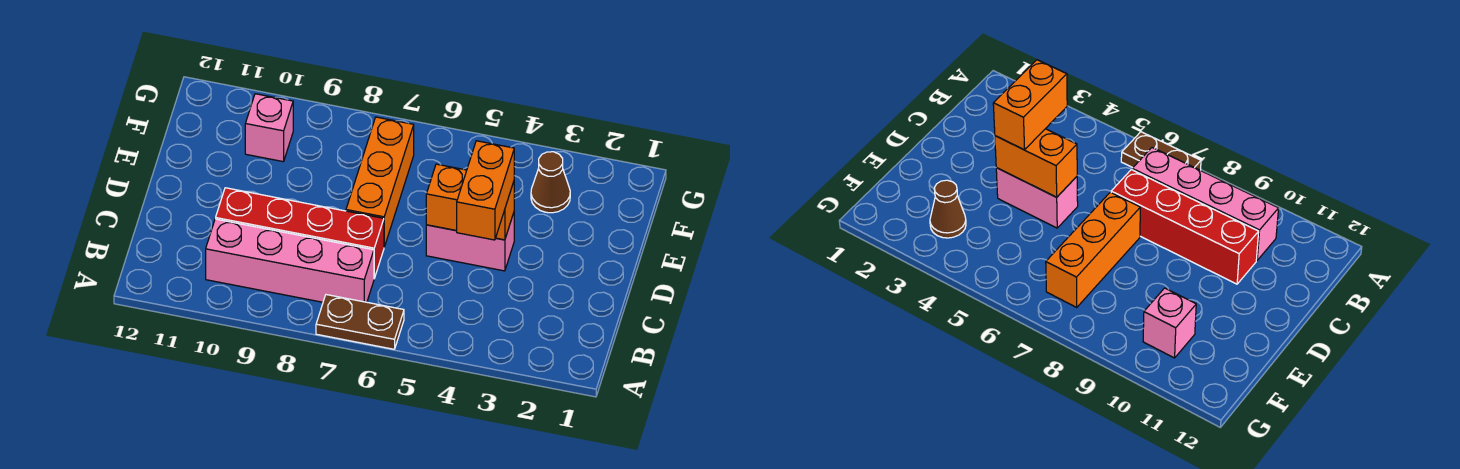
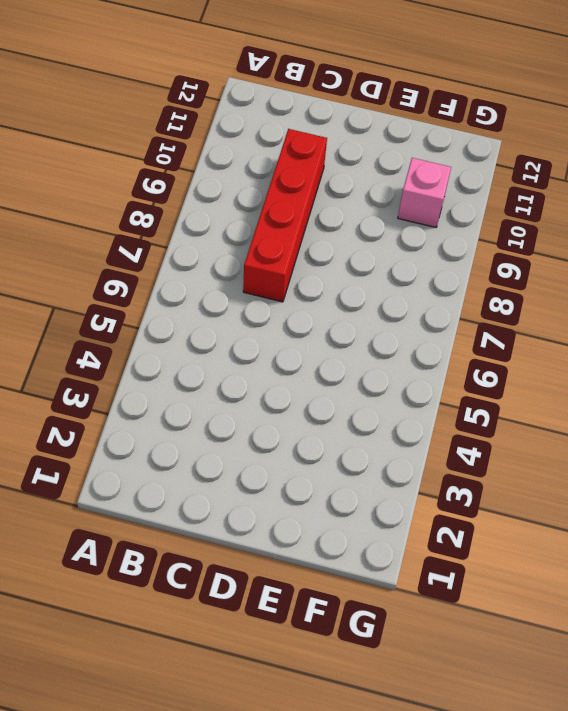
none -> brown 1x2 plate [316,295,404,349]
none -> pink 1x4 brick [206,219,374,302]

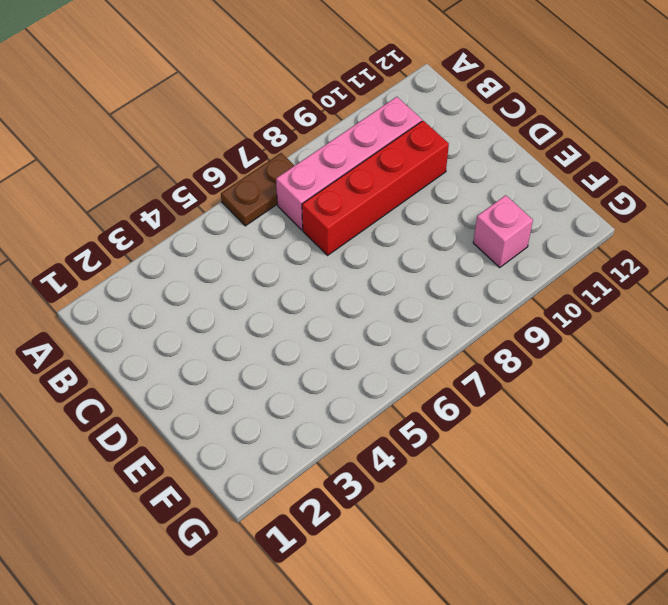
none -> pink 1x2 brick [426,213,514,271]
none -> orange 1x3 brick [346,117,414,247]

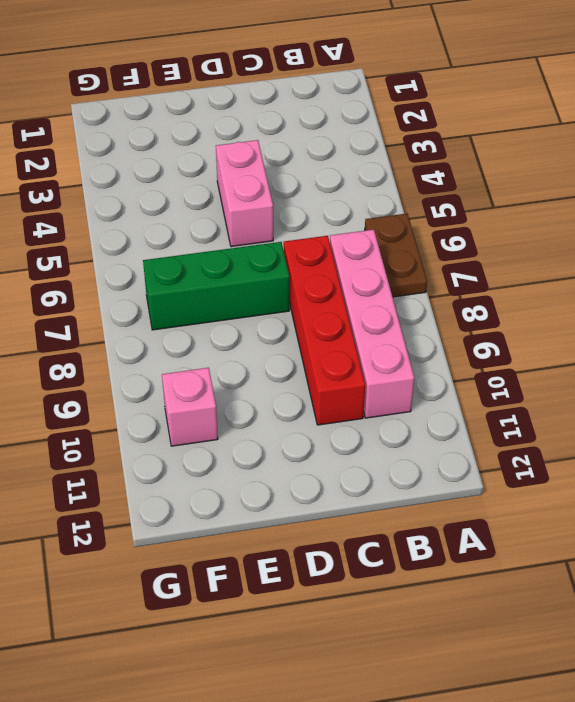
green 1x3 brick [143,242,289,330] -> orange 1x3 brick [346,117,414,247]
none -> brown 1x1 cone [531,152,570,213]
none -> orange 1x2 brick [426,164,514,240]

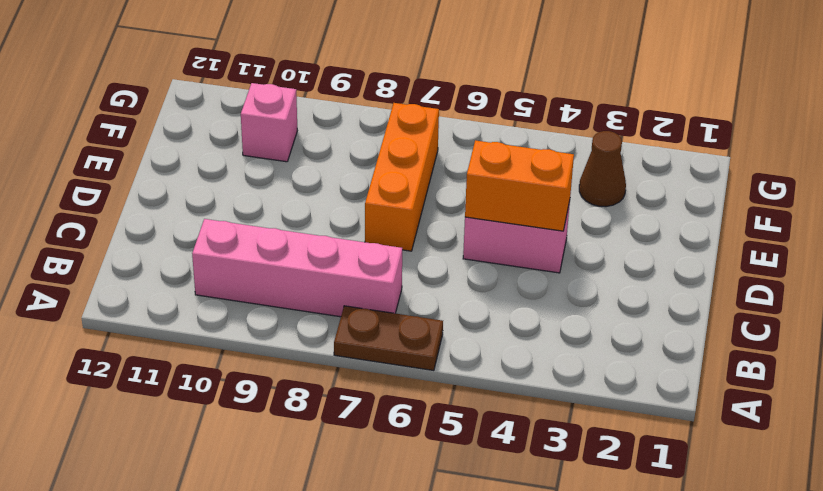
none -> red 1x4 brick [216,188,384,278]
none -> orange 1x2 brick [457,141,514,240]

